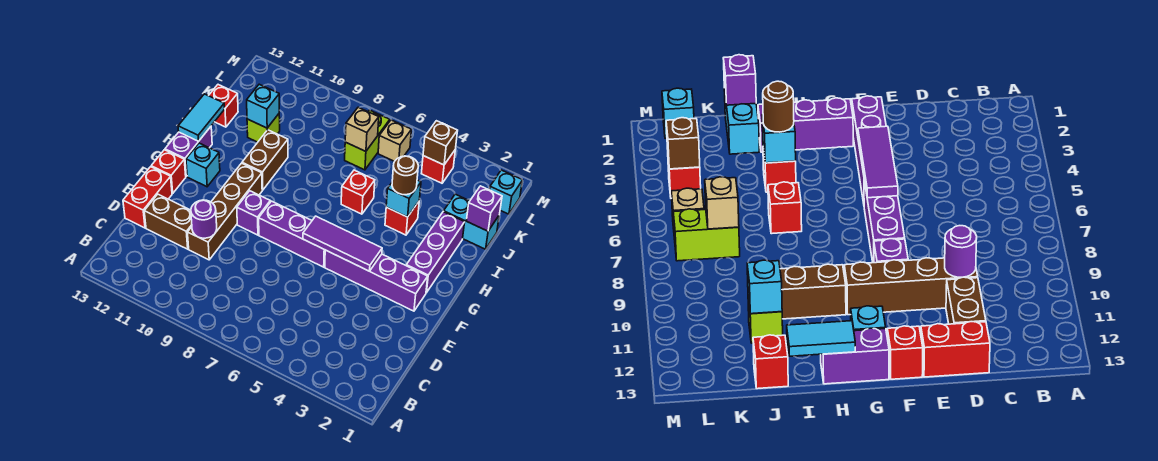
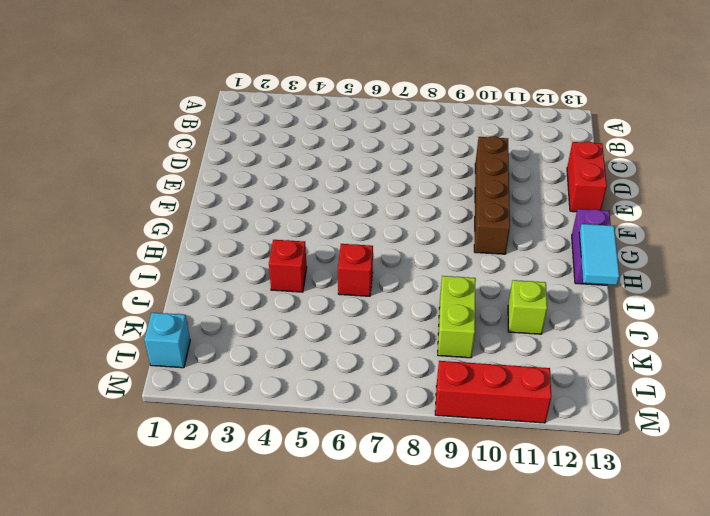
lime 1x2 brick [438,276,476,358] -> lime 1x2 brick moved to [345,110,390,170]
red 1x3 brick [435,361,551,423] -> none
none -> brown 1x2 brick [144,194,192,249]
none -> purple 1x4 brick [325,250,428,311]
none -> purple 1x3 brick [259,201,325,267]

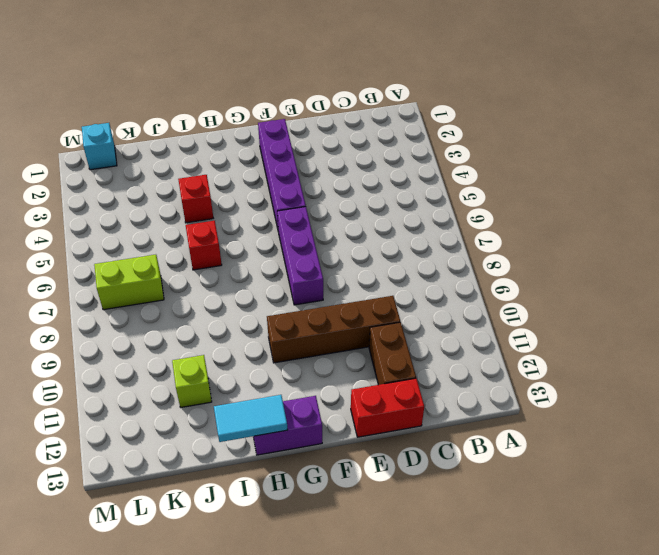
none -> purple 1x1 brick [237,191,270,235]
none -> red 1x1 brick [151,150,186,193]
none -> purple 1x3 brick [406,212,465,293]

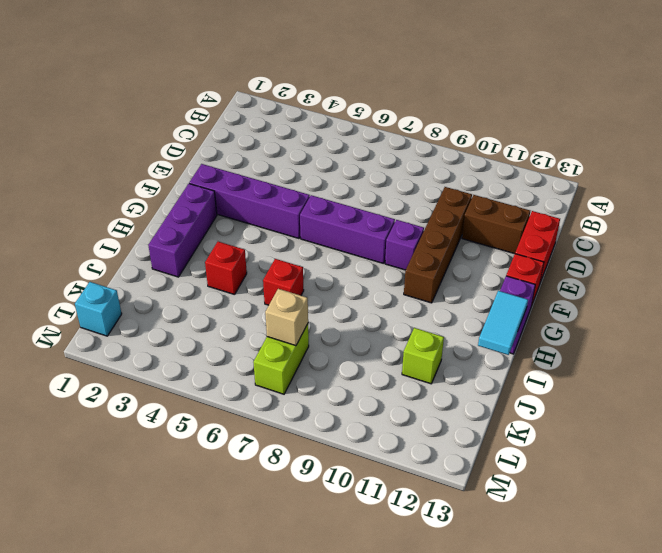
none -> cyan 1x1 brick [186,143,220,187]
none -> brown 1x2 brick [242,130,288,190]
none -> cyan 1x2 brick [443,194,499,249]

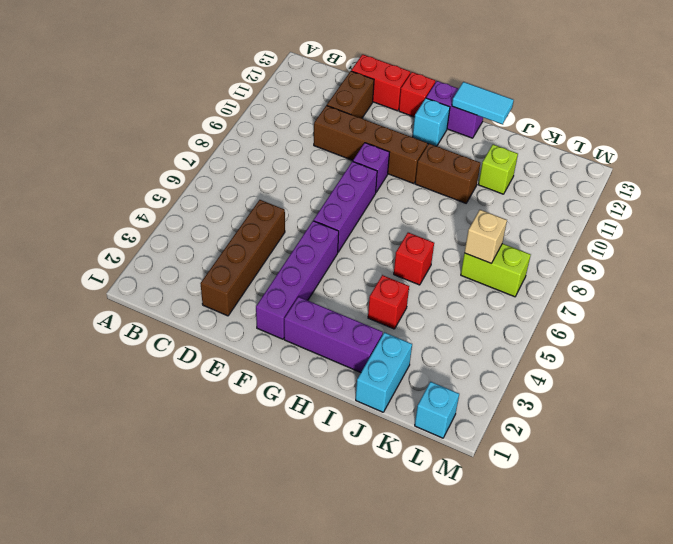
brown 1x4 brick [200,200,285,316] -> none
none -> red 1x1 brick [209,85,238,127]
none -> red 1x1 brick [421,150,455,183]
none -> tan 1x1 brick [378,120,411,161]

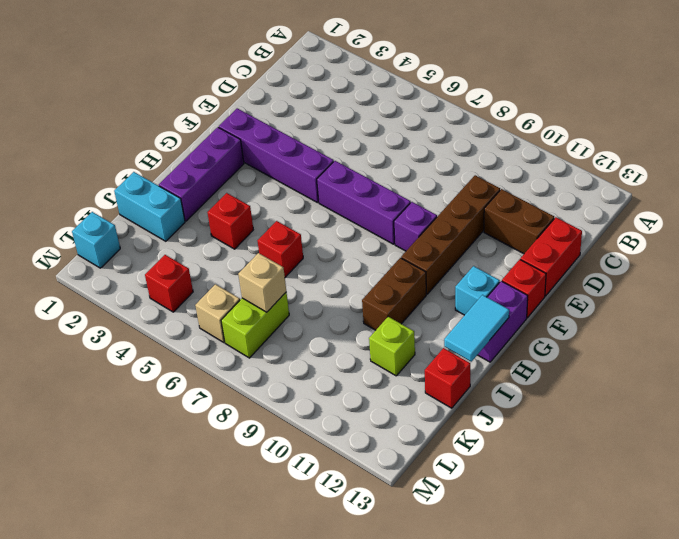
none -> purple 1x1 round brick [191,200,217,238]
none -> purple 1x3 tile [303,216,382,271]
none -> cyan 1x1 brick [386,180,421,217]

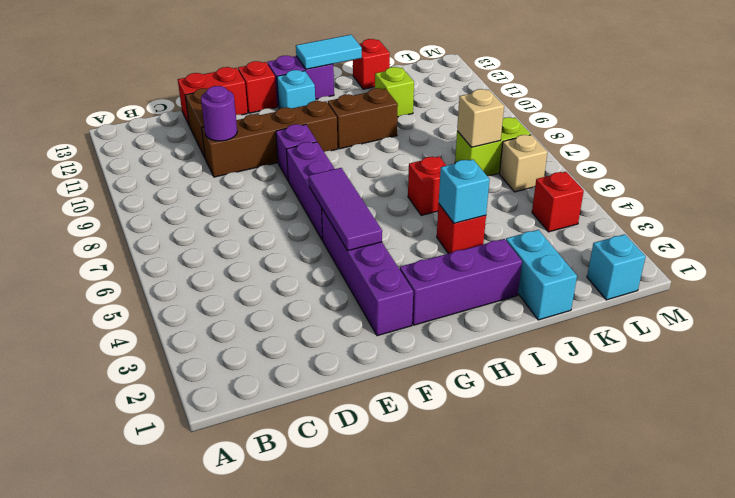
none -> purple 1x1 brick [466,186,502,231]
none -> cyan 1x1 brick [247,84,279,128]
none -> brown 1x1 brick [423,121,458,165]

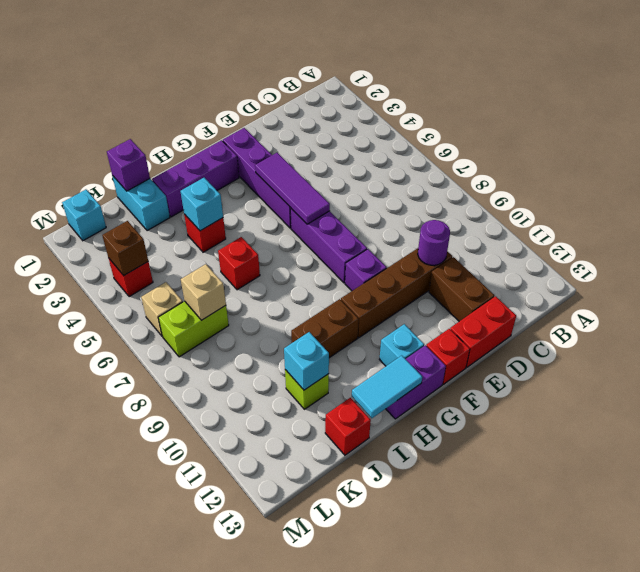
none -> brown 1x1 round brick [392,156,418,195]

